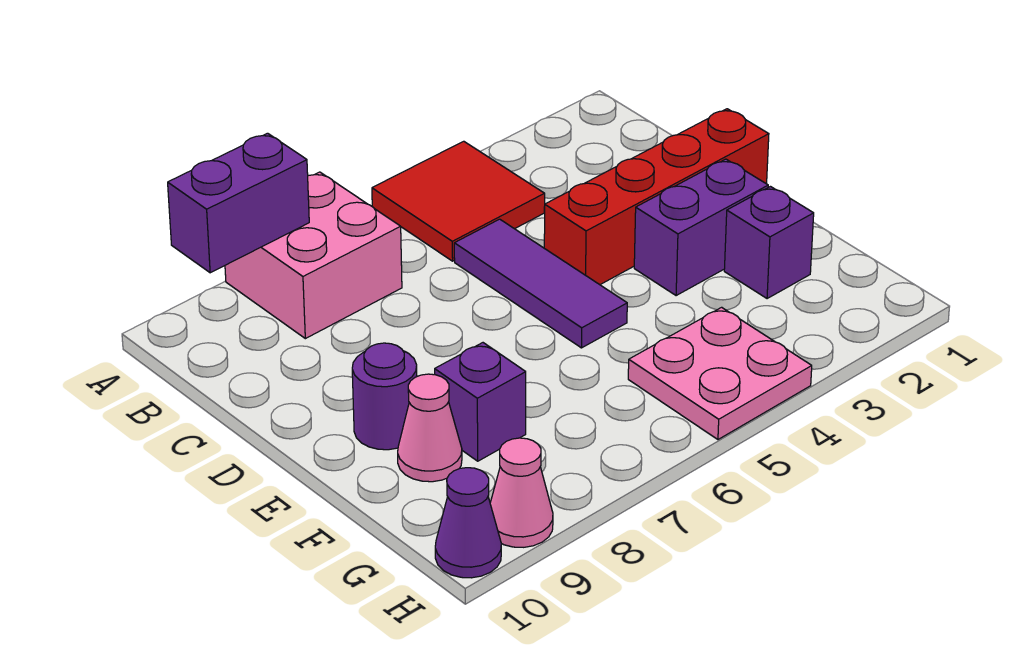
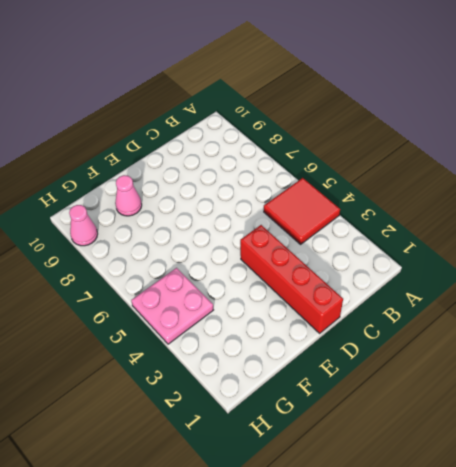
none -> pink 2x2 brick [225,172,402,339]
none -> purple 1x3 tile [454,219,627,348]
none -> purple 1x2 brick [634,159,768,296]

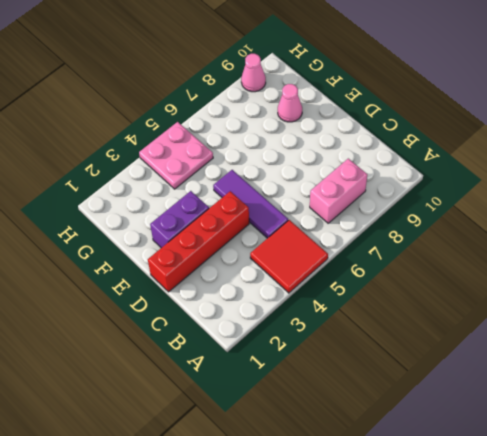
pink 1x2 brick [310,159,367,223] -> pink 2x2 brick [225,172,402,339]
none -> purple 1x1 round brick [352,343,417,450]
none -> purple 1x1 brick [724,187,814,299]
none -> purple 1x1 brick [435,343,526,461]

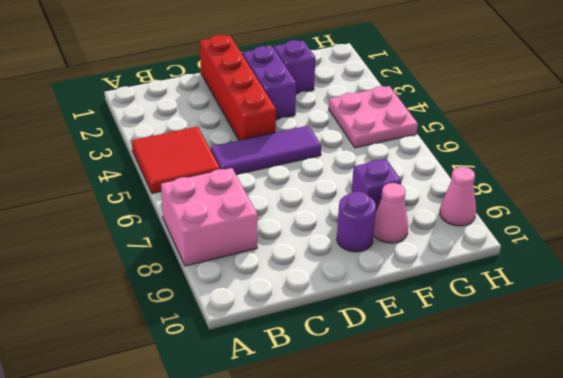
none -> purple 1x1 cone [435,468,501,578]
none -> purple 1x2 brick [168,133,309,273]

